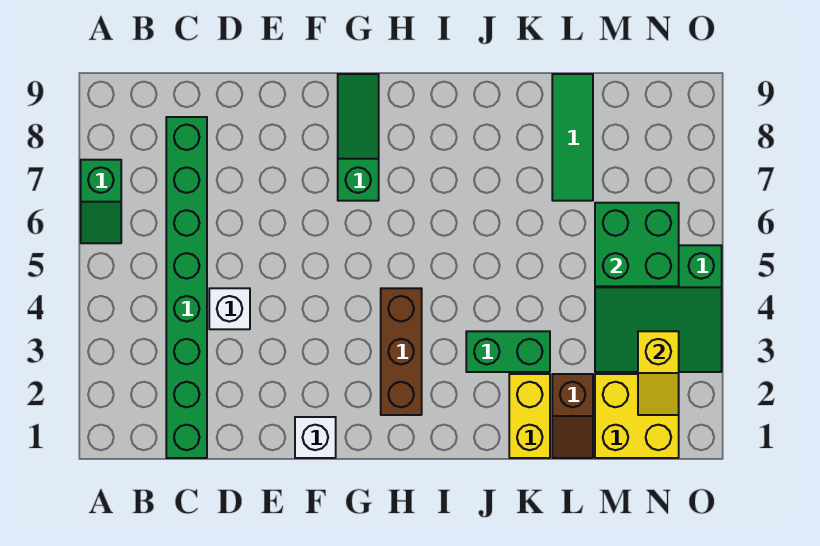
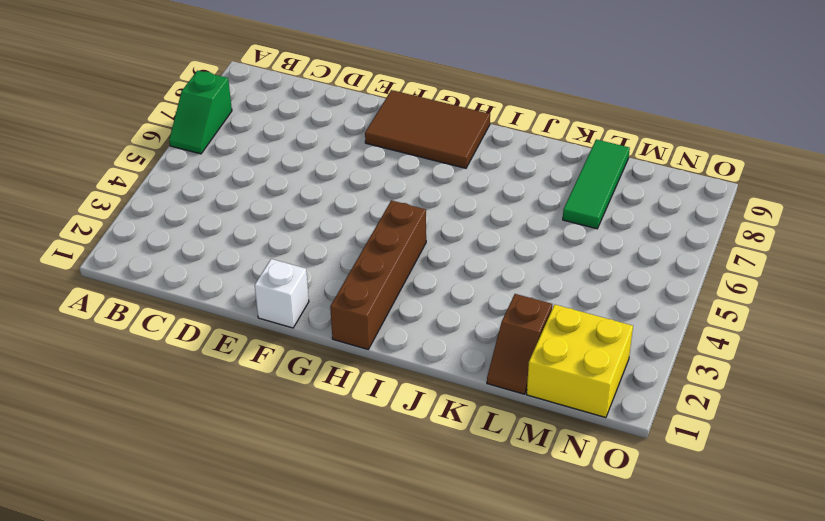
brown 2x3 tile [365,90,490,168] -> green 1x3 slope [338,74,379,201]
brown 1x4 brick [330,200,426,349] -> brown 1x3 brick [381,288,422,415]
none -> green 1x8 brick [166,117,207,458]
none -> white 1x1 brick [209,288,250,329]
none -> green 1x2 brick [466,331,550,372]

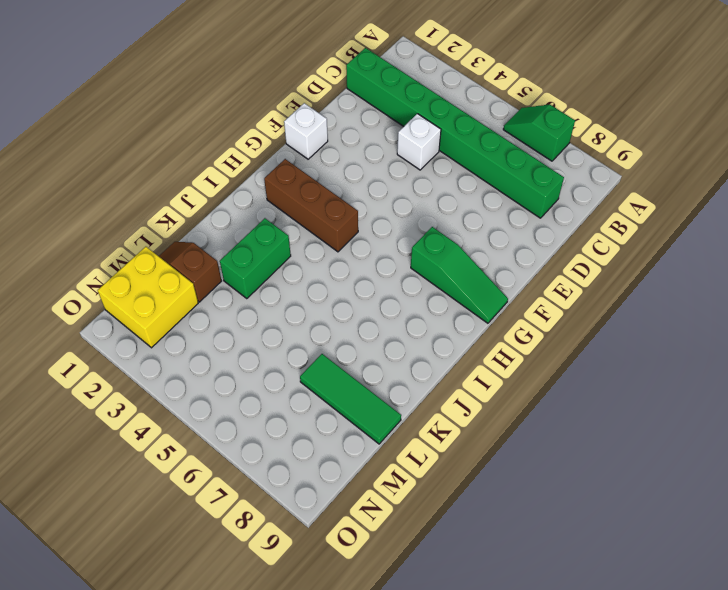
none -> yellow 1x2 brick [509,374,550,458]
none -> green 3x3 slope [595,245,722,372]
none -> green 2x2 brick [595,203,679,286]

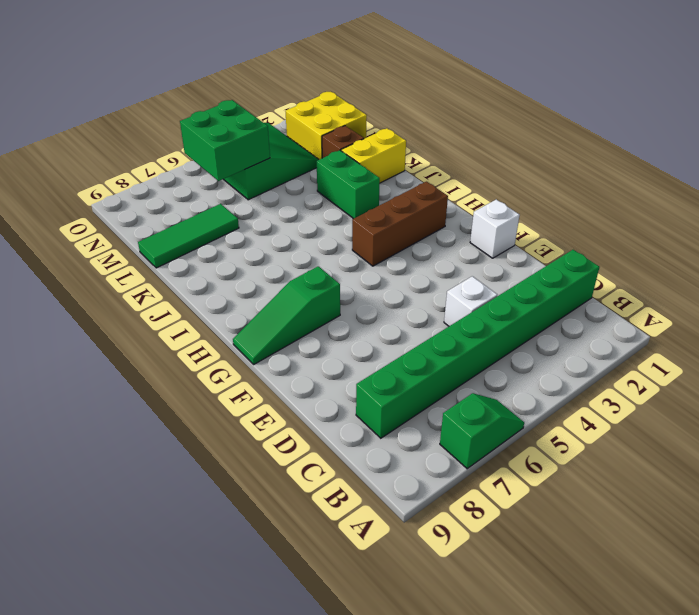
none -> yellow 1x2 slope [638,331,679,415]

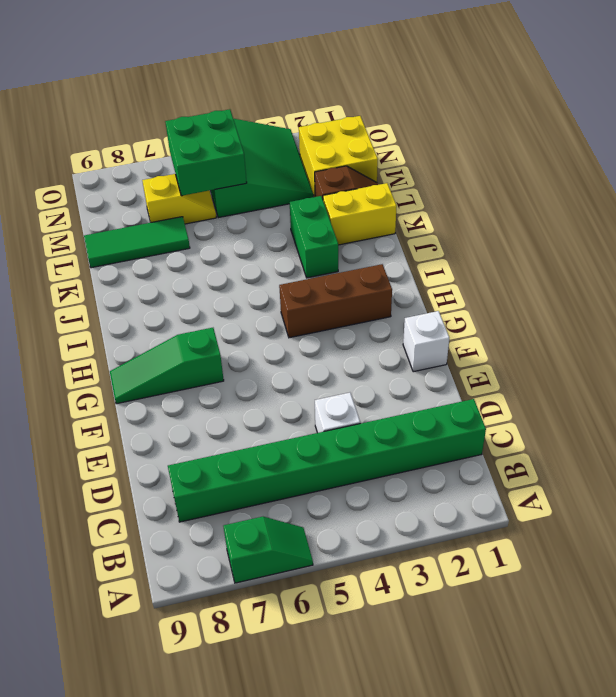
yellow 1x2 slope [142,174,216,224] -> yellow 1x2 slope moved to [638,331,679,415]

